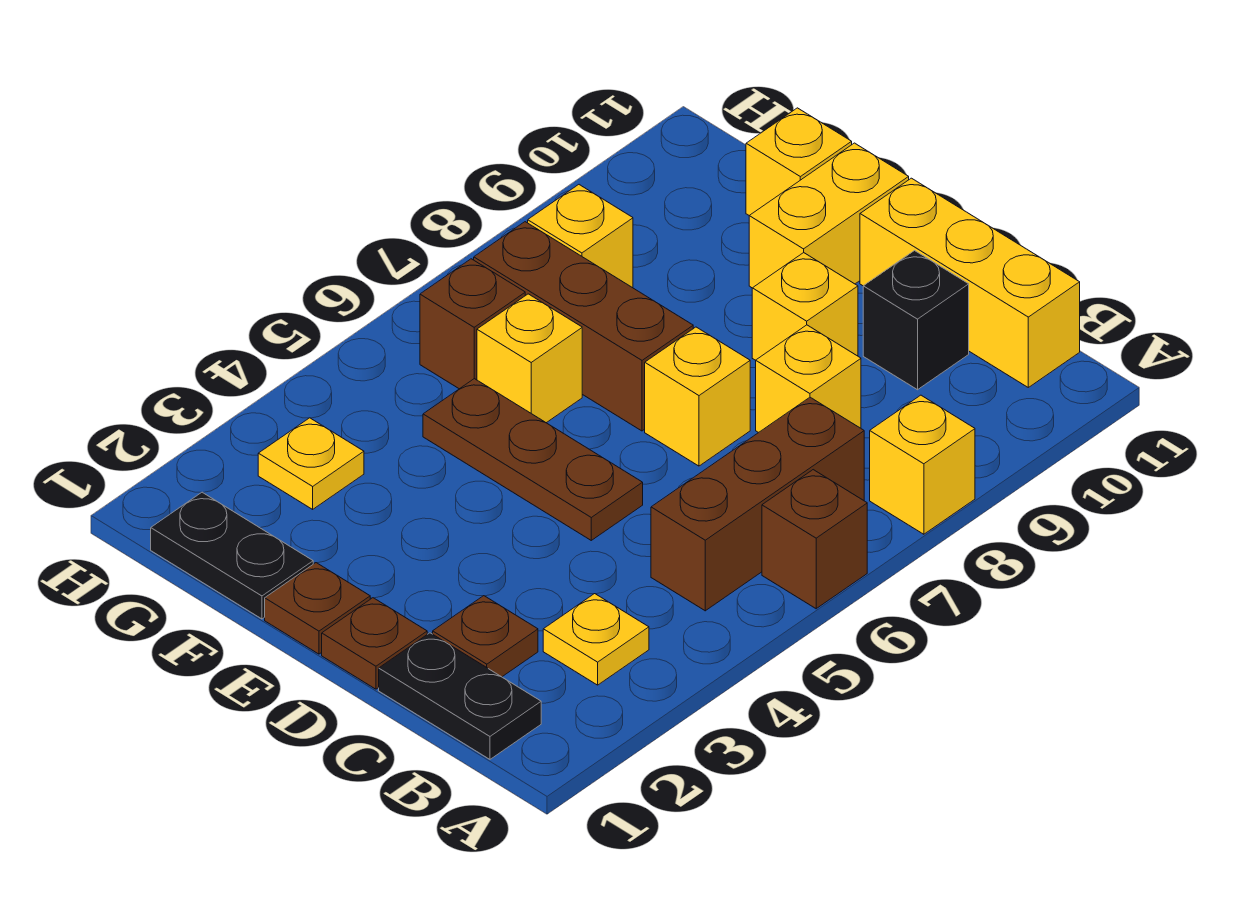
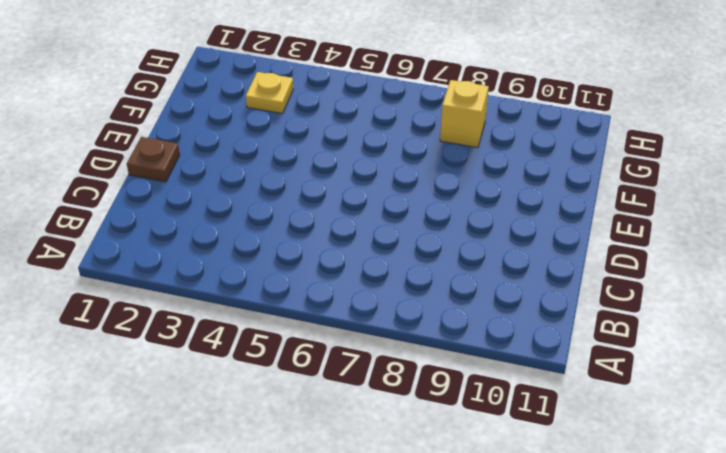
none -> brown 1x1 brick [762,470,867,609]
none -> yellow 1x1 brick [870,395,975,534]
none -> black 1x2 plate [379,633,541,759]

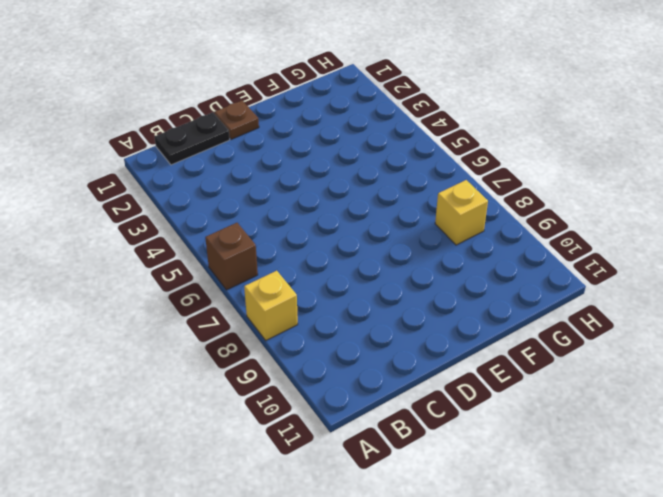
none -> yellow 1x1 plate [543,594,649,685]
none -> brown 1x3 brick [651,397,864,611]
none -> yellow 1x3 brick [860,178,1080,387]

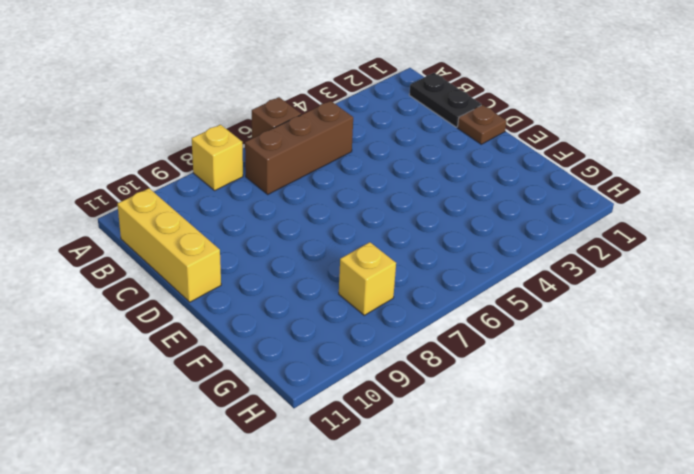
none -> yellow 1x1 plate [543,594,649,685]
none -> brown 1x1 plate [433,596,538,677]
none -> yellow 1x1 brick [756,325,861,433]

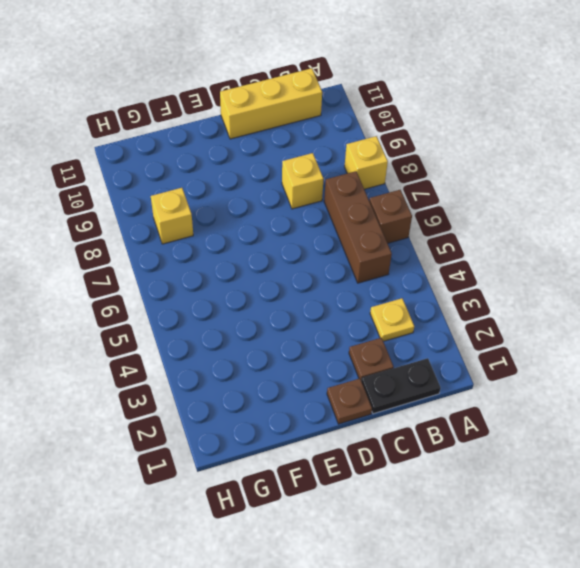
none -> black 1x1 brick [863,251,969,390]
none -> brown 1x3 plate [423,379,643,540]
none -> yellow 1x1 brick [645,327,750,466]

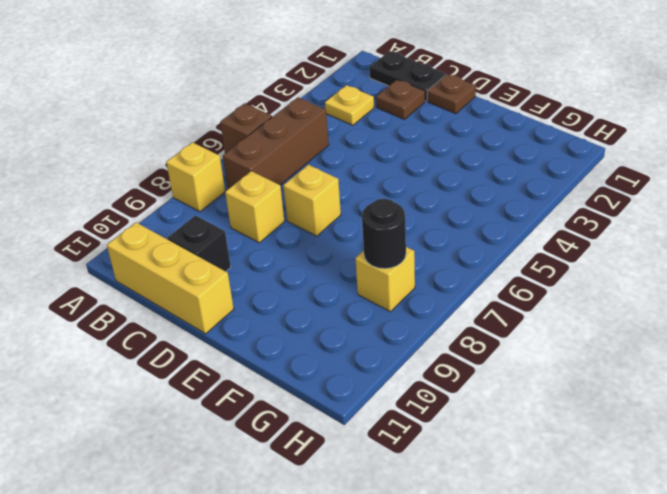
black 1x1 round brick [362,199,406,269] -> none
none -> brown 1x3 plate [423,379,643,540]
none -> yellow 1x1 brick [752,253,858,360]
none -> brown 1x1 plate [265,563,370,654]

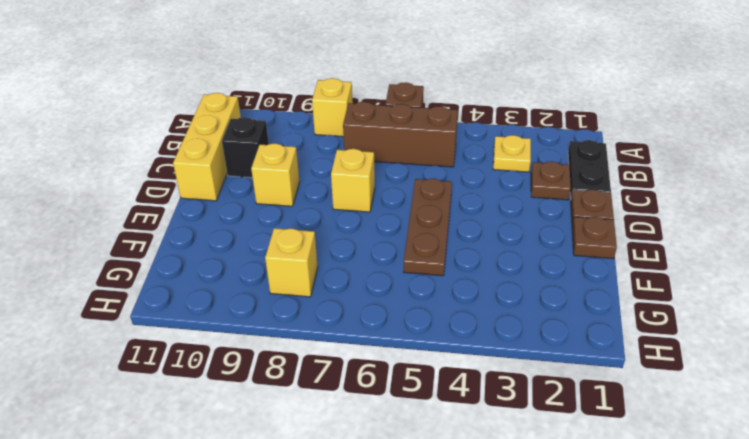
none -> yellow 1x1 brick [756,325,861,433]
none -> brown 1x3 brick [474,222,693,431]
none -> yellow 1x2 brick [749,143,909,288]

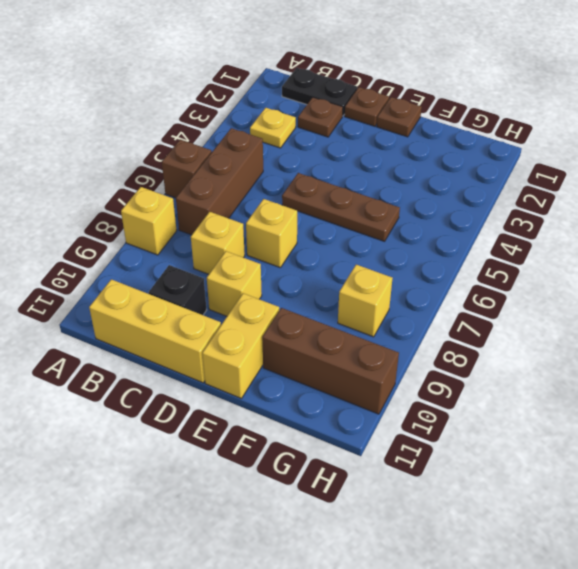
brown 1x3 brick [262,308,399,414] -> brown 1x3 brick moved to [474,222,693,431]
none -> black 1x2 plate [151,492,313,619]
none -> yellow 1x1 brick [477,294,582,423]
none -> yellow 1x1 brick [746,108,852,216]

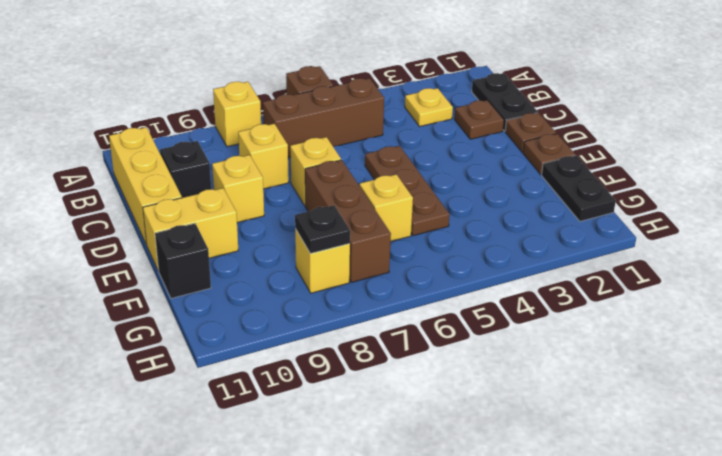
black 1x1 brick [155,224,211,298] -> yellow 1x1 brick [746,108,852,216]
black 1x1 plate [295,205,350,253] -> none
none -> yellow 1x1 plate [258,418,364,509]
none -> brown 1x1 brick [420,259,525,389]

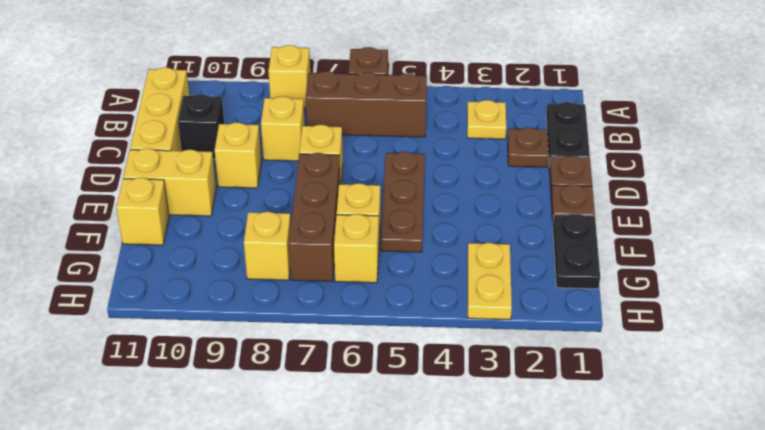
yellow 1x2 plate [468,243,512,320] -> yellow 1x1 plate [258,418,364,509]
yellow 1x1 brick [334,214,379,283] -> brown 1x1 brick [420,259,525,389]

